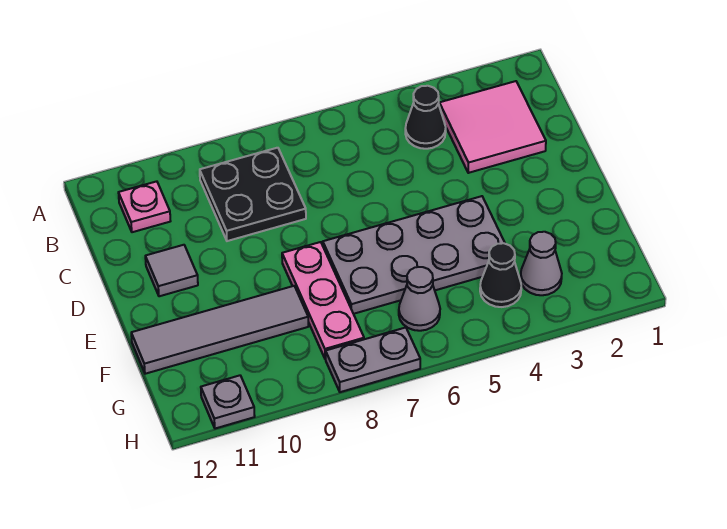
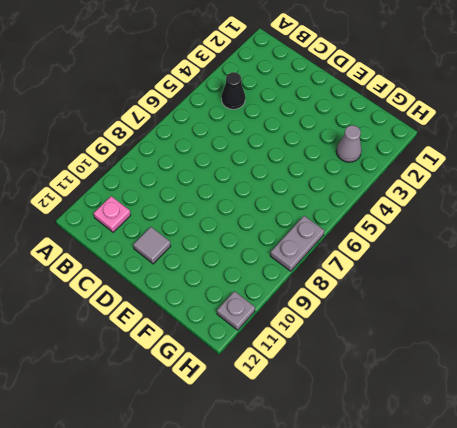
none -> pink 2x2 tile [439,81,546,173]
none -> black 2x2 plate [200,148,306,241]
none -> grey 2x4 plate [323,196,505,314]

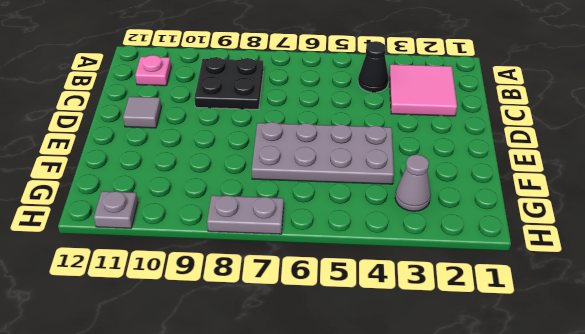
none -> pink 1x3 plate [282,242,364,359]
none -> grey 1x4 tile [131,286,308,374]
none -> black 1x1 cone [480,243,521,307]

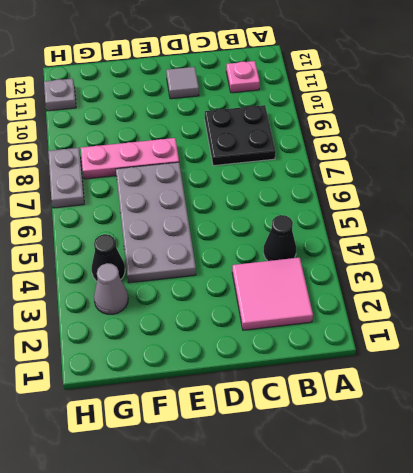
none -> grey 1x4 tile [131,286,308,374]
none -> grey 1x1 cone [399,267,440,331]

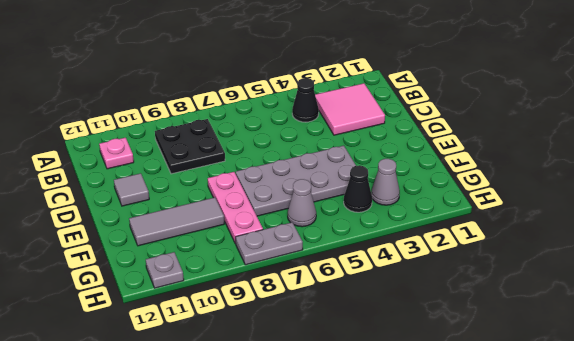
grey 1x3 tile [129,197,224,246] -> grey 1x4 tile [131,286,308,374]

